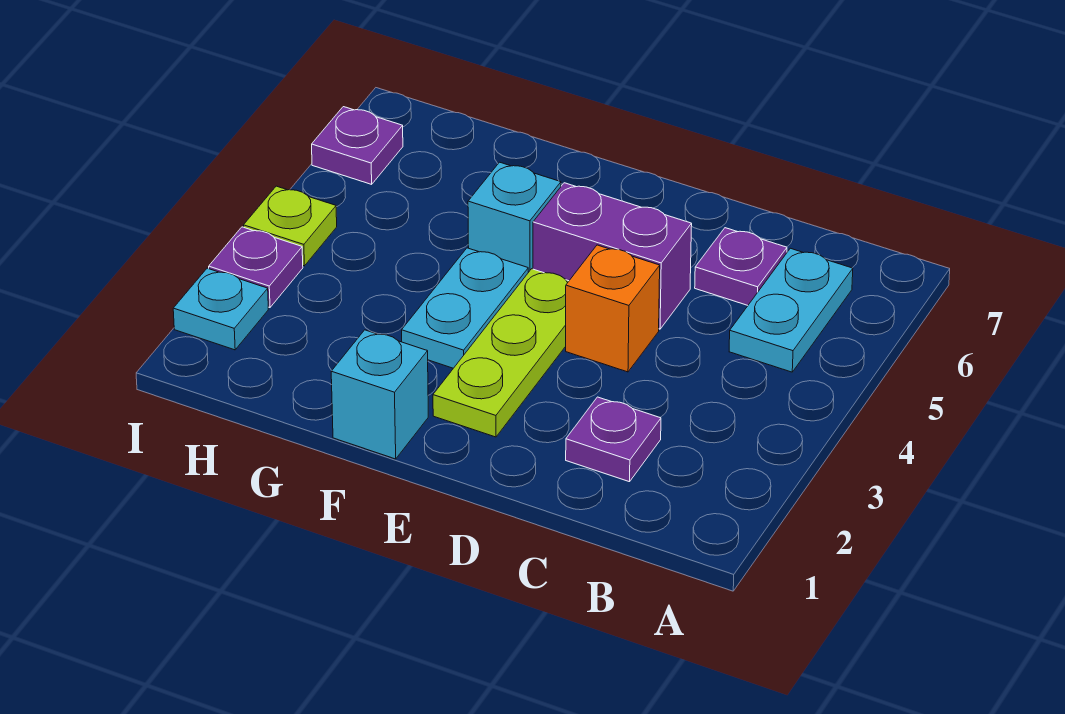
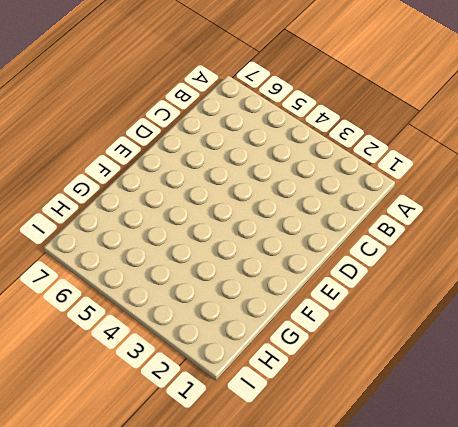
none -> cyan 1x2 plate [729,248,853,372]
none -> purple 1x1 plate [566,397,661,482]
none -> purple 1x1 plate [695,228,787,305]

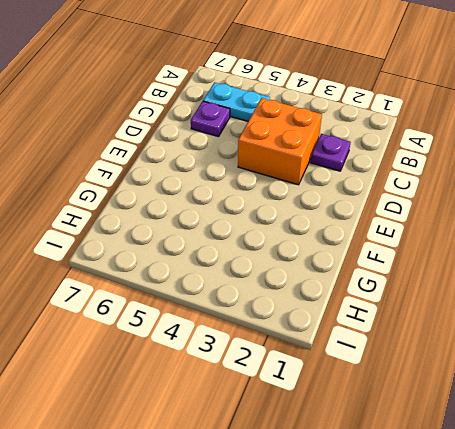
orange 2x2 brick [238,98,322,185] -> orange 1x1 brick [566,245,660,372]
none -> purple 1x2 brick [533,183,692,329]
none -> lime 1x3 plate [433,269,569,437]
none -> cyan 1x1 brick [331,330,428,459]

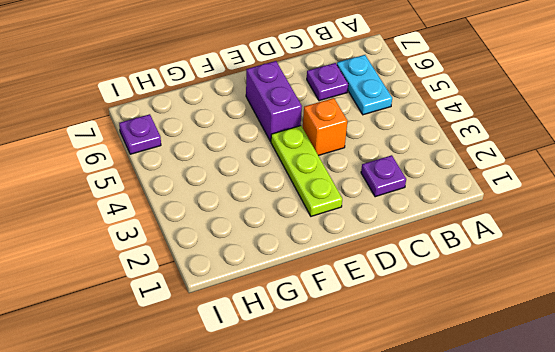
purple 1x2 brick [246,61,302,142] -> purple 1x2 brick turned to [533,183,692,329]
none -> cyan 1x1 brick [331,330,428,459]
none -> cyan 1x2 plate [402,248,528,368]
none -> cyan 1x1 brick [468,162,561,272]

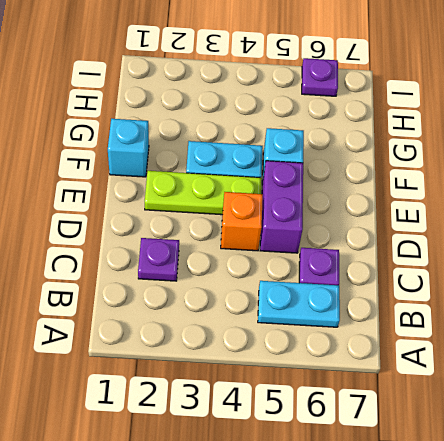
none -> cyan 1x1 plate [173,268,268,350]
none -> purple 1x1 plate [209,227,303,308]
none -> lime 1x1 plate [244,186,337,266]

